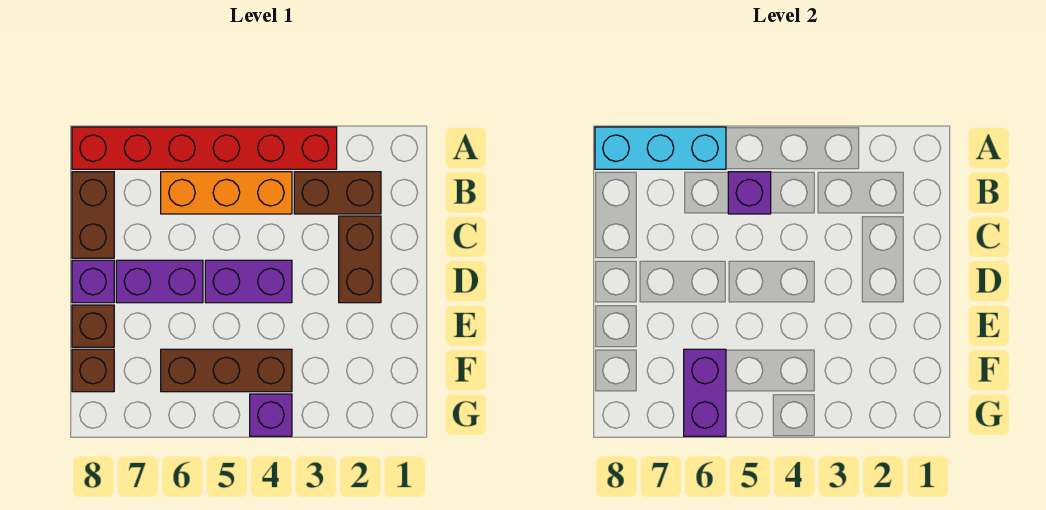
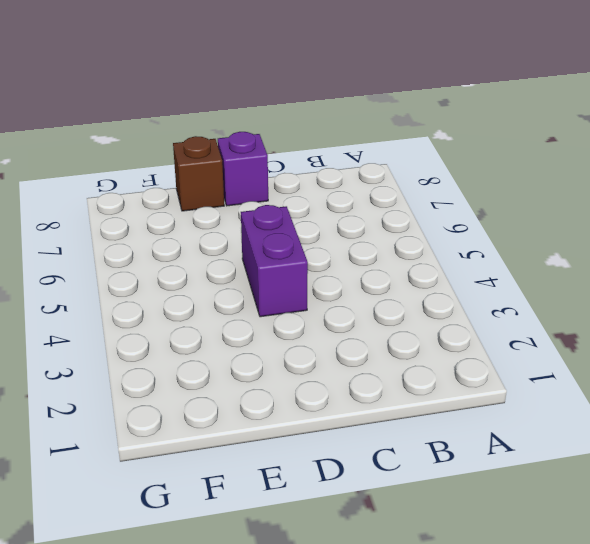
none -> red 1x6 brick [72,127,337,169]
none -> brown 1x2 brick [294,172,381,214]
none -> orange 1x3 brick [161,172,292,214]

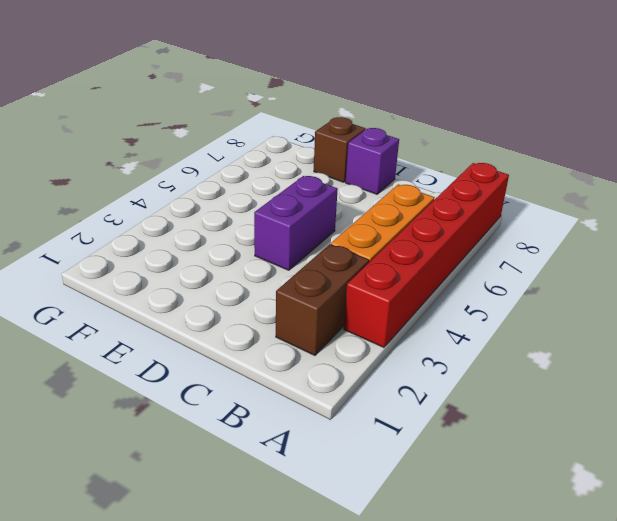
none -> brown 1x2 brick [72,172,114,258]
none -> brown 1x2 brick [339,216,381,303]
none -> purple 1x2 brick [116,260,203,303]

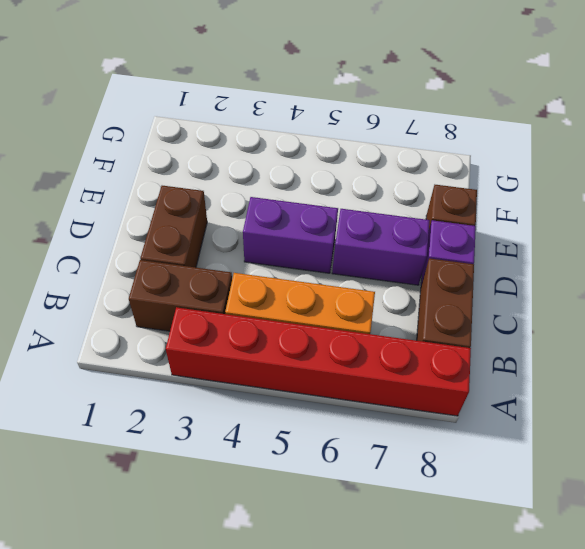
none -> brown 1x3 brick [161,349,292,392]
none -> brown 1x1 brick [72,349,114,392]
none -> purple 1x1 brick [250,394,292,436]

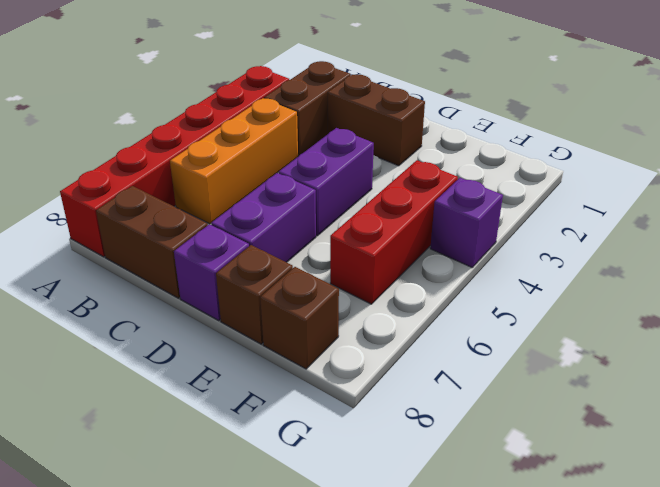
red 1x3 brick [330,160,458,304] -> brown 1x3 brick [161,349,292,392]
none -> cyan 1x3 brick [595,127,726,169]
none -> purple 1x1 brick [728,172,771,214]
none -> purple 1x2 brick [684,349,726,436]

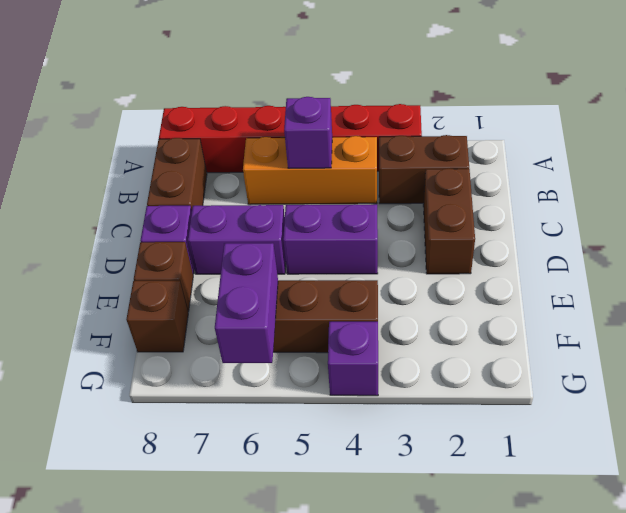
none -> cyan 1x3 brick [595,127,726,169]

